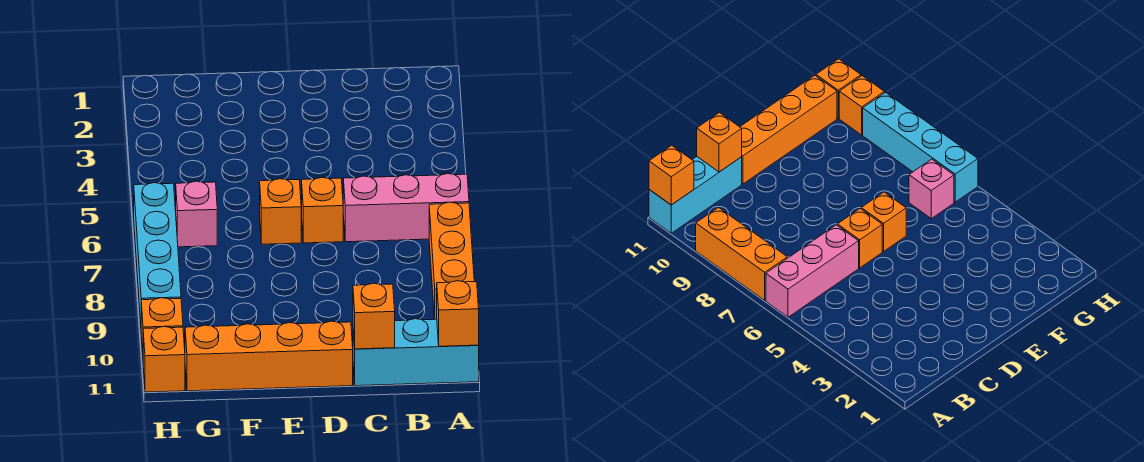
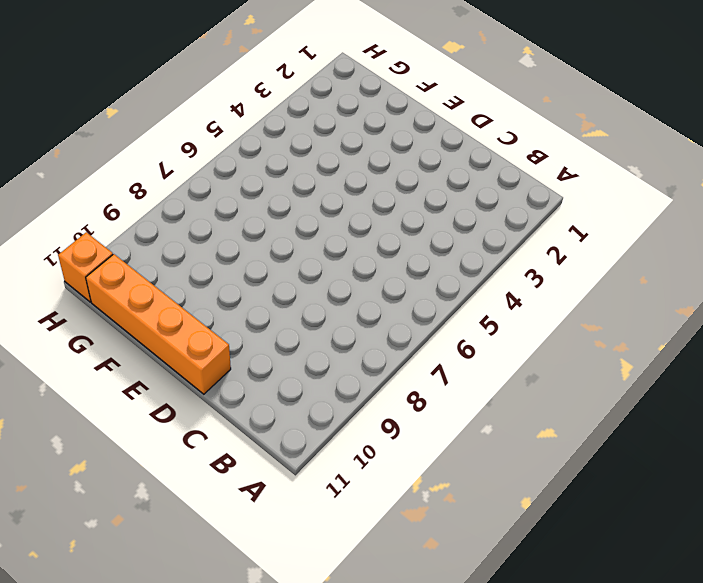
none -> pink 1x3 brick [343,174,469,242]
none -> orange 1x3 brick [429,202,474,319]
none -> cyan 1x3 brick [353,319,479,386]

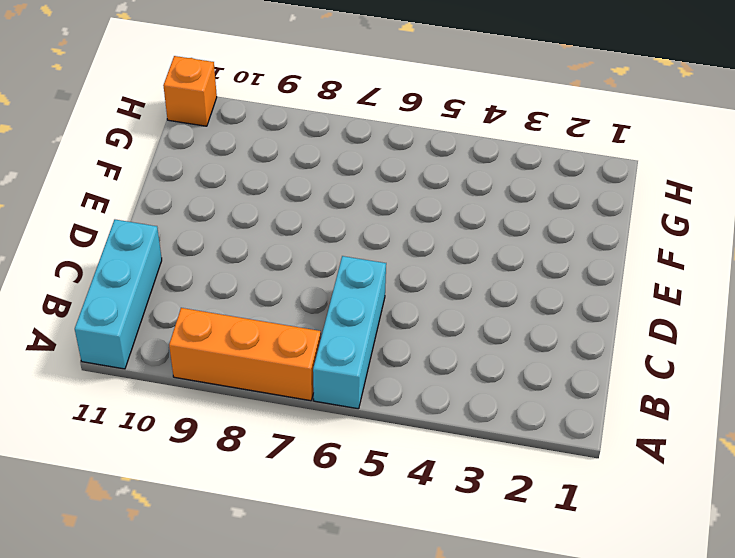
cyan 1x3 brick [313,256,386,409] -> pink 1x3 brick [343,174,469,242]
none -> orange 1x1 brick [302,177,343,243]
none -> orange 1x4 brick [185,321,353,391]
none -> orange 1x1 brick [260,179,301,244]

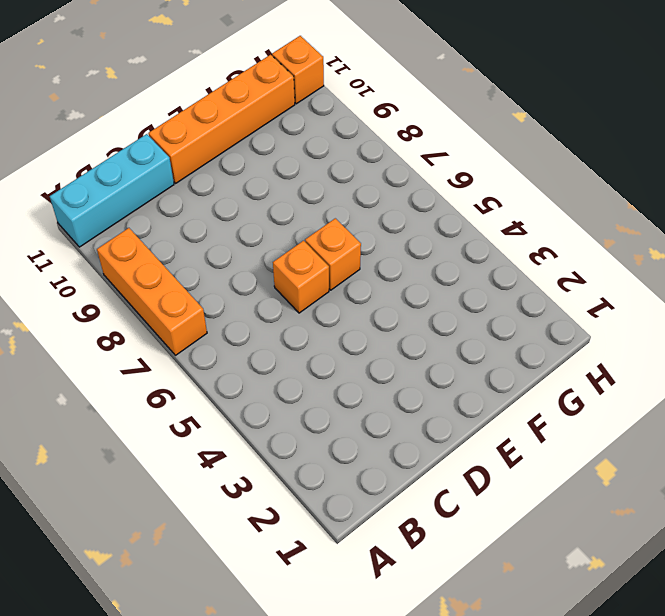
none -> pink 1x3 brick [343,174,469,242]
none -> pink 1x1 brick [176,181,217,247]
none -> cyan 1x4 brick [134,183,181,324]

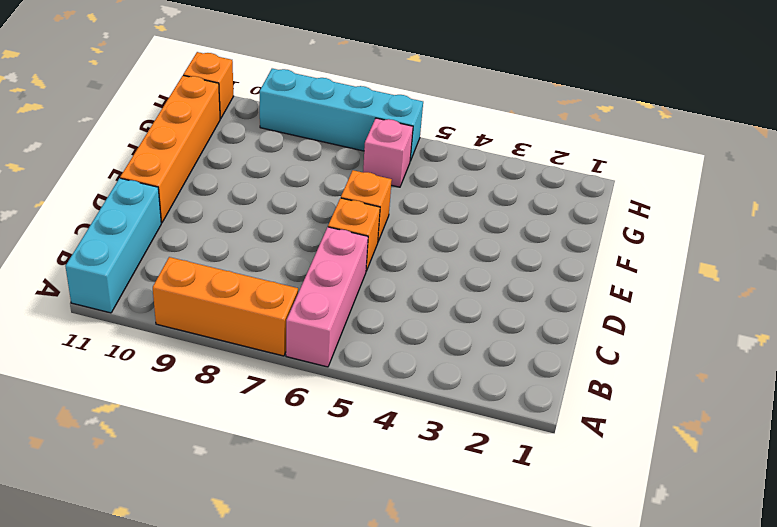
none -> orange 1x1 brick [141,298,183,354]
none -> orange 1x1 brick [437,281,479,346]
none -> orange 1x1 brick [353,283,395,349]

